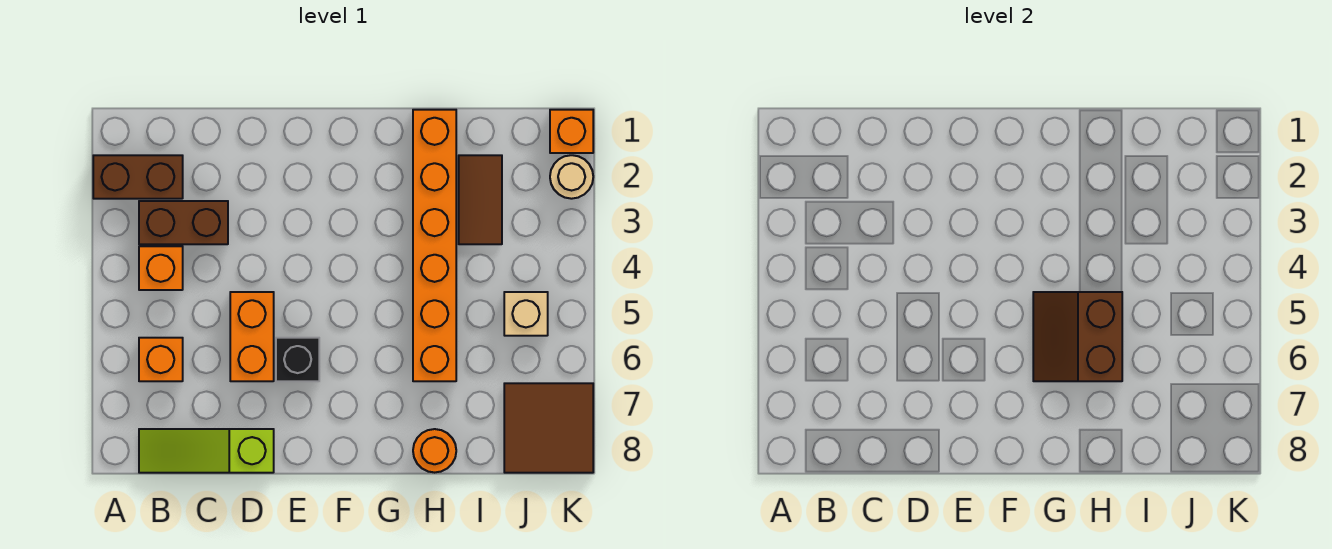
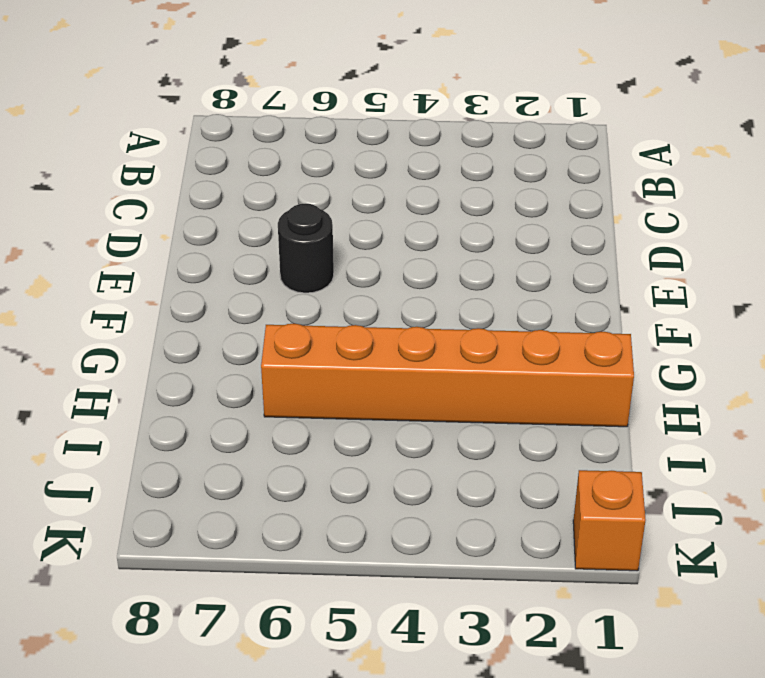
black 1x1 round brick [278,204,334,293] -> black 1x1 brick [276,338,319,381]
none -> brown 1x2 brick [93,155,183,199]
none -> brown 1x2 brick [139,201,228,244]
none -> orange 1x1 brick [139,246,183,290]

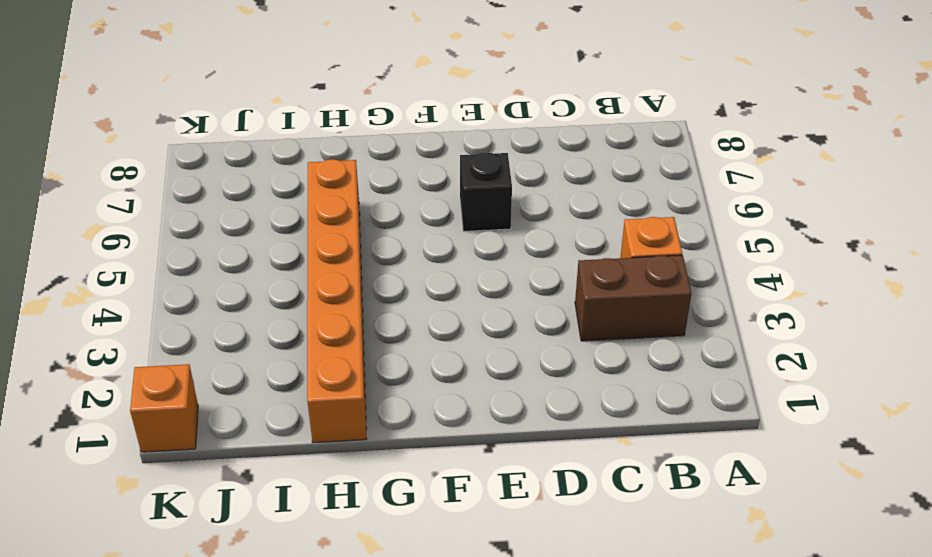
none -> brown 1x2 brick [93,155,183,199]
none -> orange 1x1 brick [139,338,183,381]
none -> lime 1x3 slope [139,429,274,473]

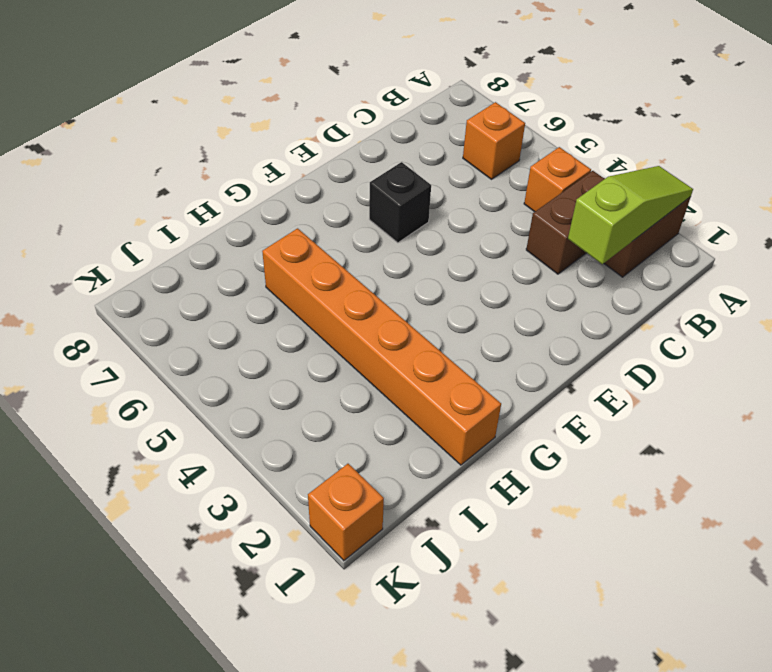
lime 1x3 slope [568,166,693,264] -> lime 1x3 slope moved to [139,429,274,473]
none -> orange 1x2 brick [230,292,274,381]
none -> orange 1x1 round brick [413,429,456,473]
none -> brown 1x2 tile [459,155,502,244]

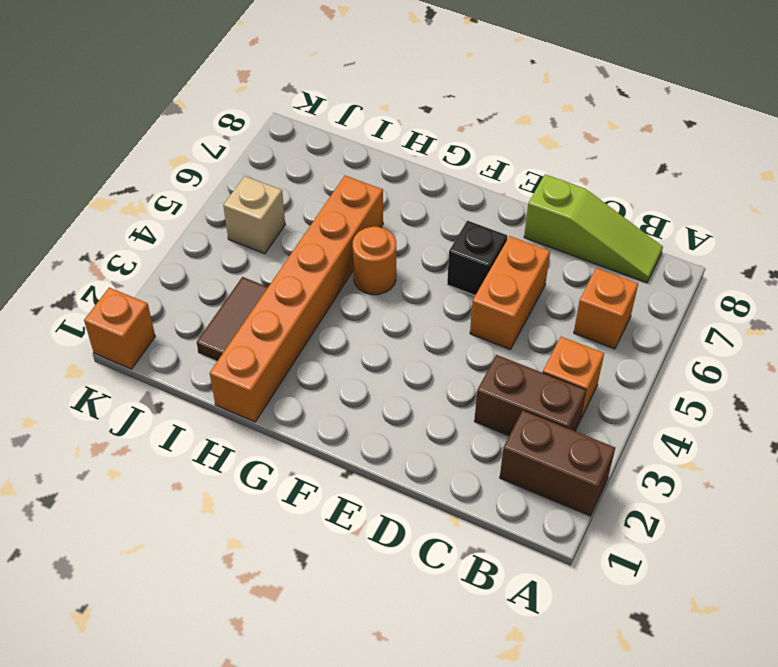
orange 1x1 round brick [353,227,396,295] -> orange 1x1 round brick moved to [413,429,456,473]
none -> brown 2x2 tile [504,383,593,473]
none -> tan 1x1 round brick [550,155,593,199]
none -> brown 2x2 slope [1033,292,1122,381]

